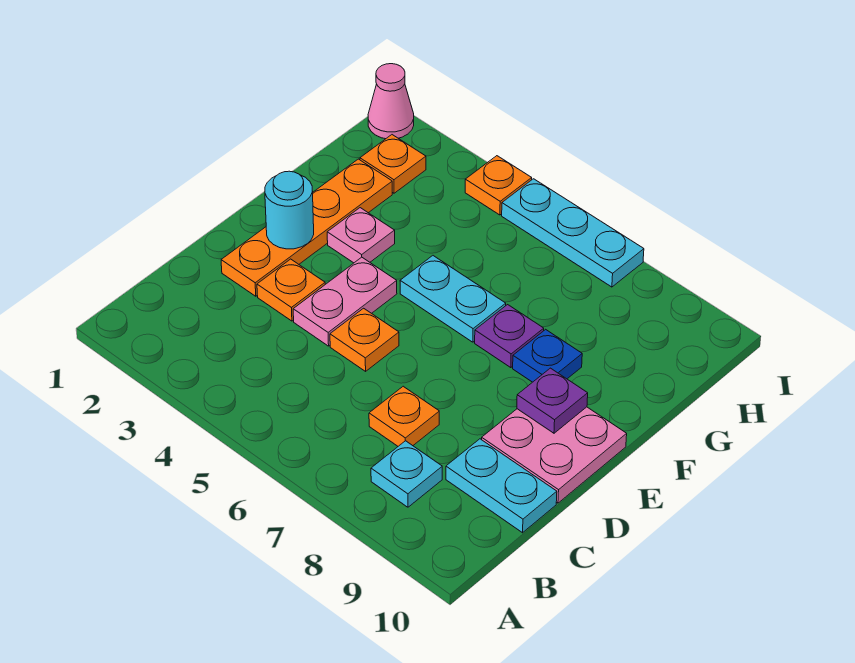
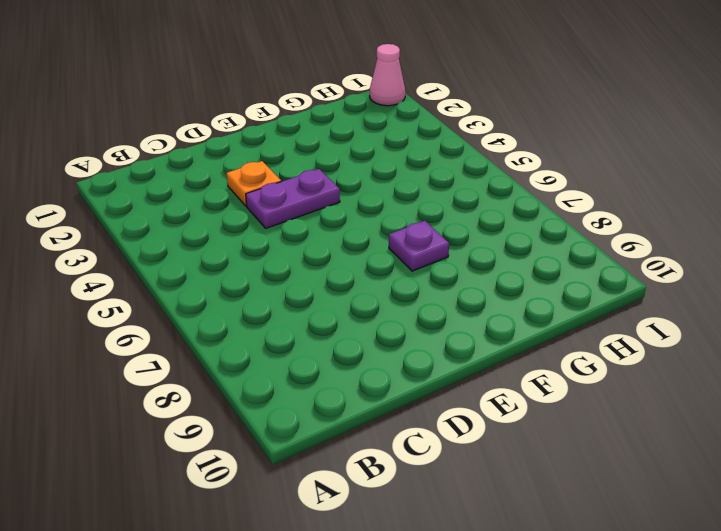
purple 1x2 plate [246,169,340,228] -> pink 1x2 plate [293,257,397,346]
none -> cyan 1x1 plate [371,441,442,507]
none -> orange 1x1 plate [369,386,439,446]
none -> cyan 1x2 plate [446,439,557,533]

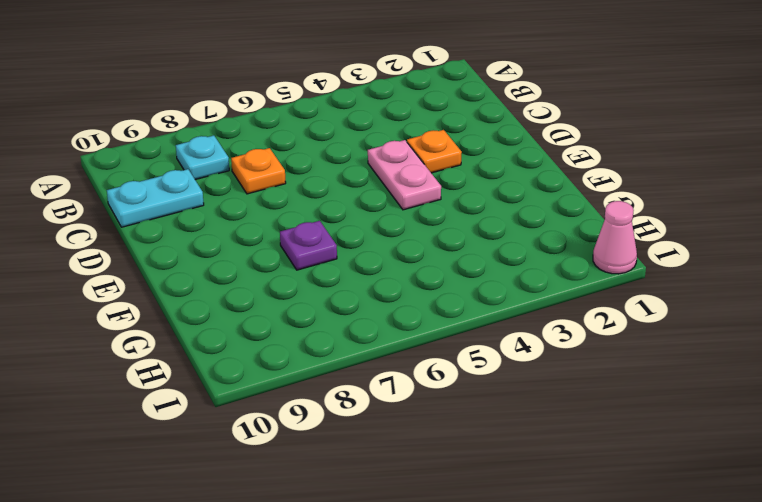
none -> orange 1x4 plate [221,159,392,296]
none -> orange 1x1 plate [330,308,399,371]
none -> pink 2x2 plate [482,407,627,503]

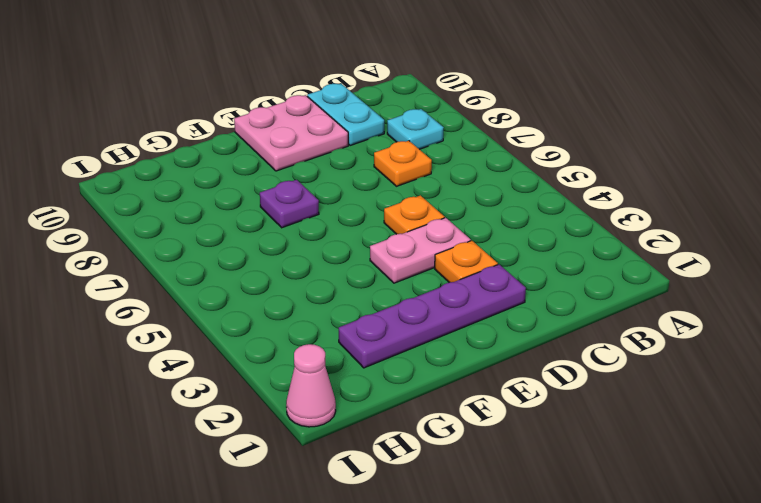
purple 1x4 plate [339,264,526,368] -> orange 1x4 plate [221,159,392,296]
none -> pink 1x1 plate [327,208,395,263]
none -> cyan 1x2 plate [400,256,506,342]
none -> blue 1x1 plate [513,329,582,382]

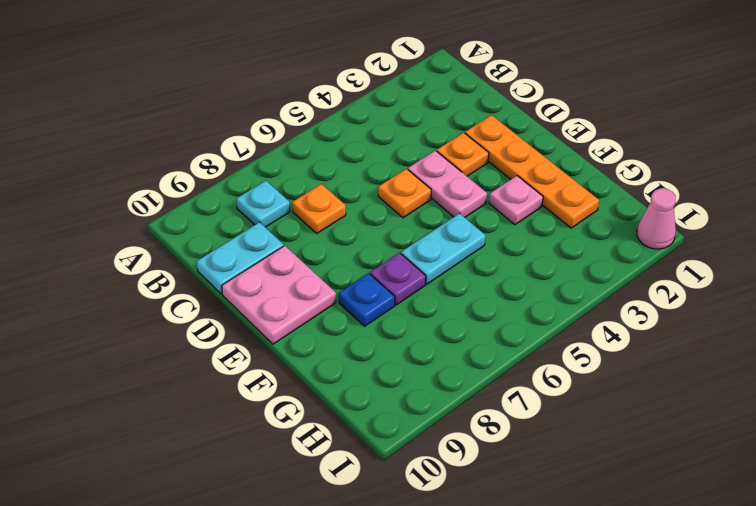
none -> orange 1x1 plate [360,135,426,193]
none -> orange 1x1 plate [465,156,532,215]
none -> cyan 1x3 plate [502,179,644,287]

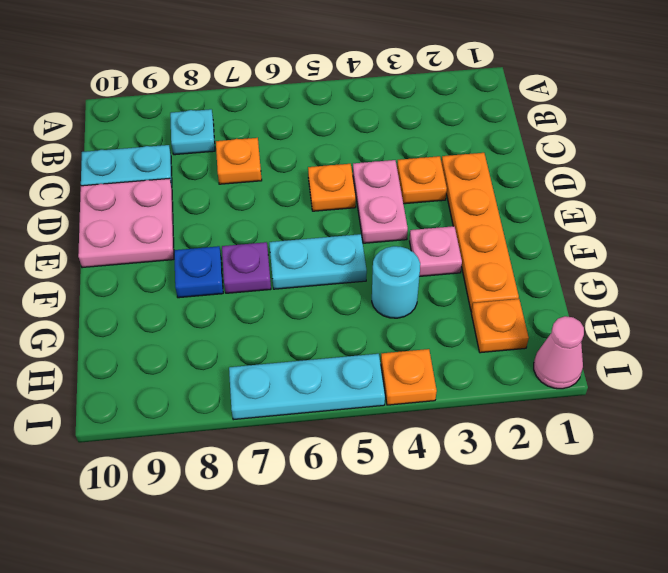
cyan 1x1 round brick [372,246,420,318] -> cyan 1x1 round brick moved to [265,171,314,249]
none -> purple 1x1 plate [517,368,588,433]

